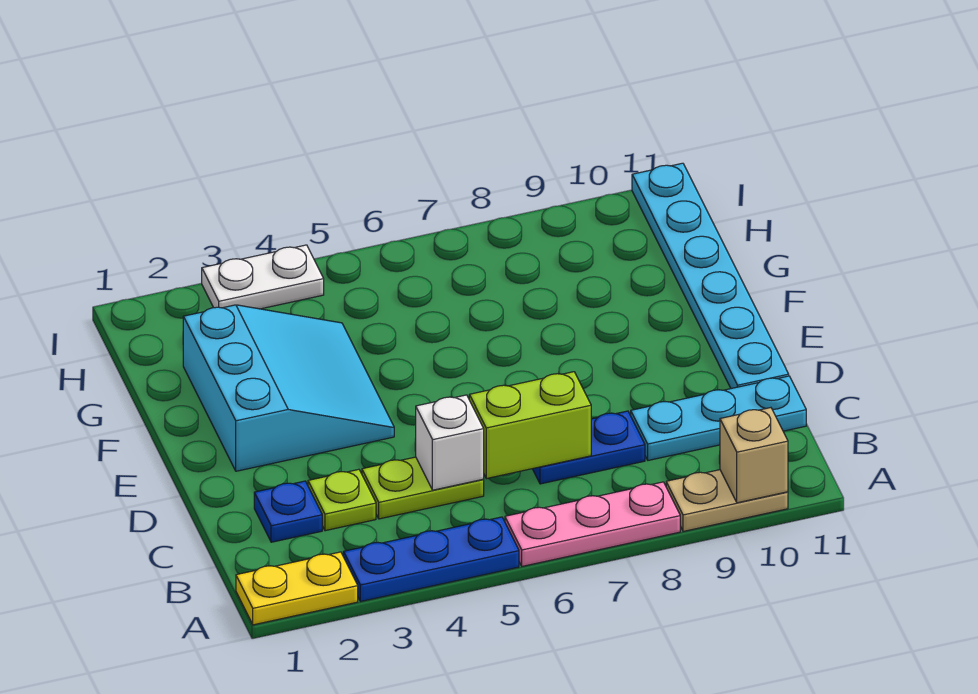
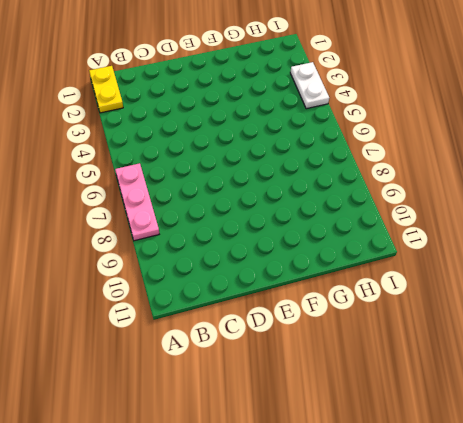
none -> blue 1x3 plate [343,517,519,602]
none -> tan 1x2 plate [666,470,788,531]
none -> blue 1x1 plate [254,481,322,542]

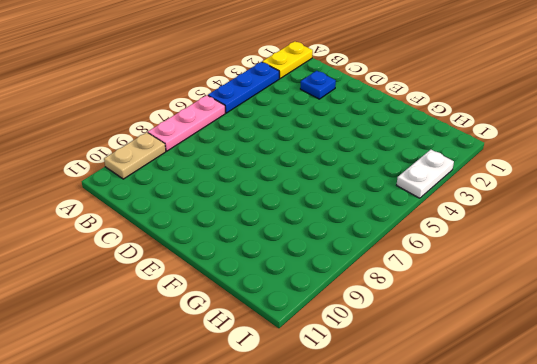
none -> lime 1x1 plate [308,469,376,531]
none -> lime 1x2 plate [362,457,484,519]
none -> blue 1x2 plate [533,411,645,484]

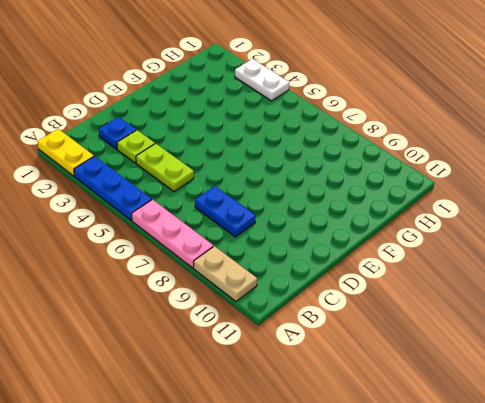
none -> cyan 1x3 plate [631,376,806,460]
none -> cyan 1x6 plate [632,163,789,389]
none -> cyan 3x3 slope [183,305,394,471]

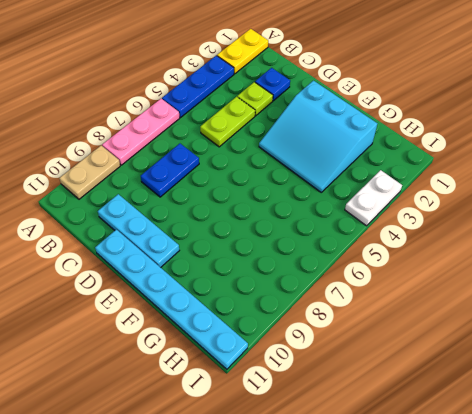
cyan 1x3 plate [98,194,179,267] -> cyan 1x3 plate turned to [631,376,806,460]
none -> tan 1x1 brick [720,408,788,503]
none -> white 1x1 brick [416,395,484,490]
none -> lime 1x2 brick [469,372,591,479]

